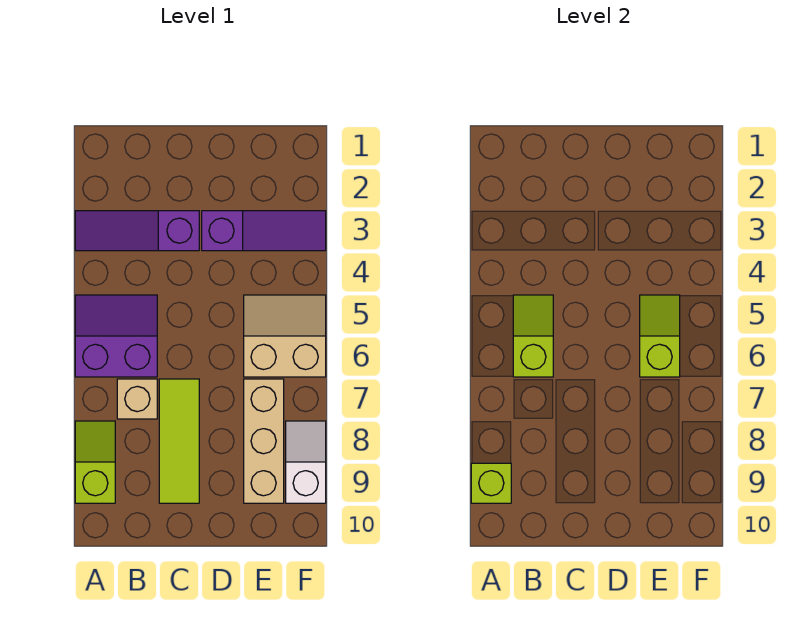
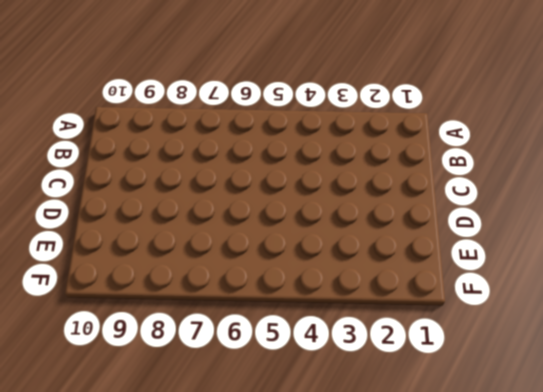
none -> purple 1x3 slope [75,211,199,251]
none -> purple 2x2 slope [75,295,157,377]
none -> lime 1x2 slope [75,421,115,503]

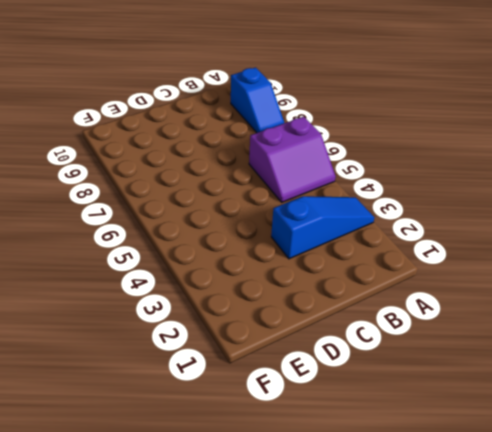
blue 1x3 slope [271,196,374,259] -> purple 1x3 slope [75,211,199,251]
blue 1x2 slope [231,68,284,133] -> lime 1x2 slope [75,421,115,503]
none -> tan 1x1 brick [117,379,157,419]
none -> lime 1x3 tile [159,379,199,503]
none -> purple 1x3 slope [202,211,326,251]

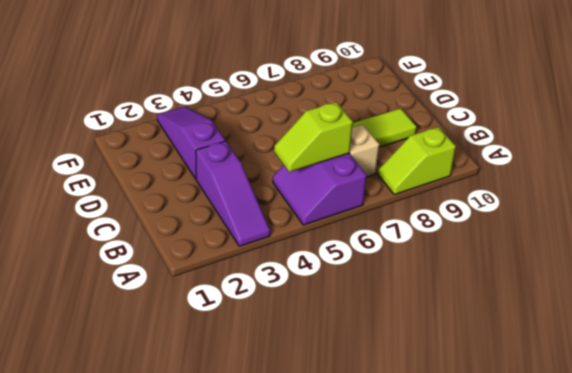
none -> tan 2x2 slope [244,295,326,377]
none -> tan 1x3 brick [244,379,284,503]
none -> white 1x2 slope [286,421,326,503]

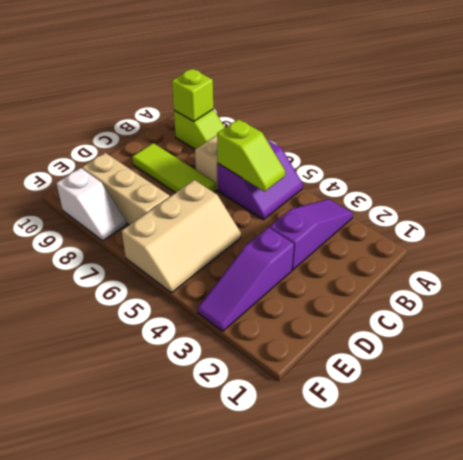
tan 2x3 slope [122,180,241,293] -> tan 2x2 slope [244,295,326,377]
none -> lime 1x2 slope [640,295,680,377]

